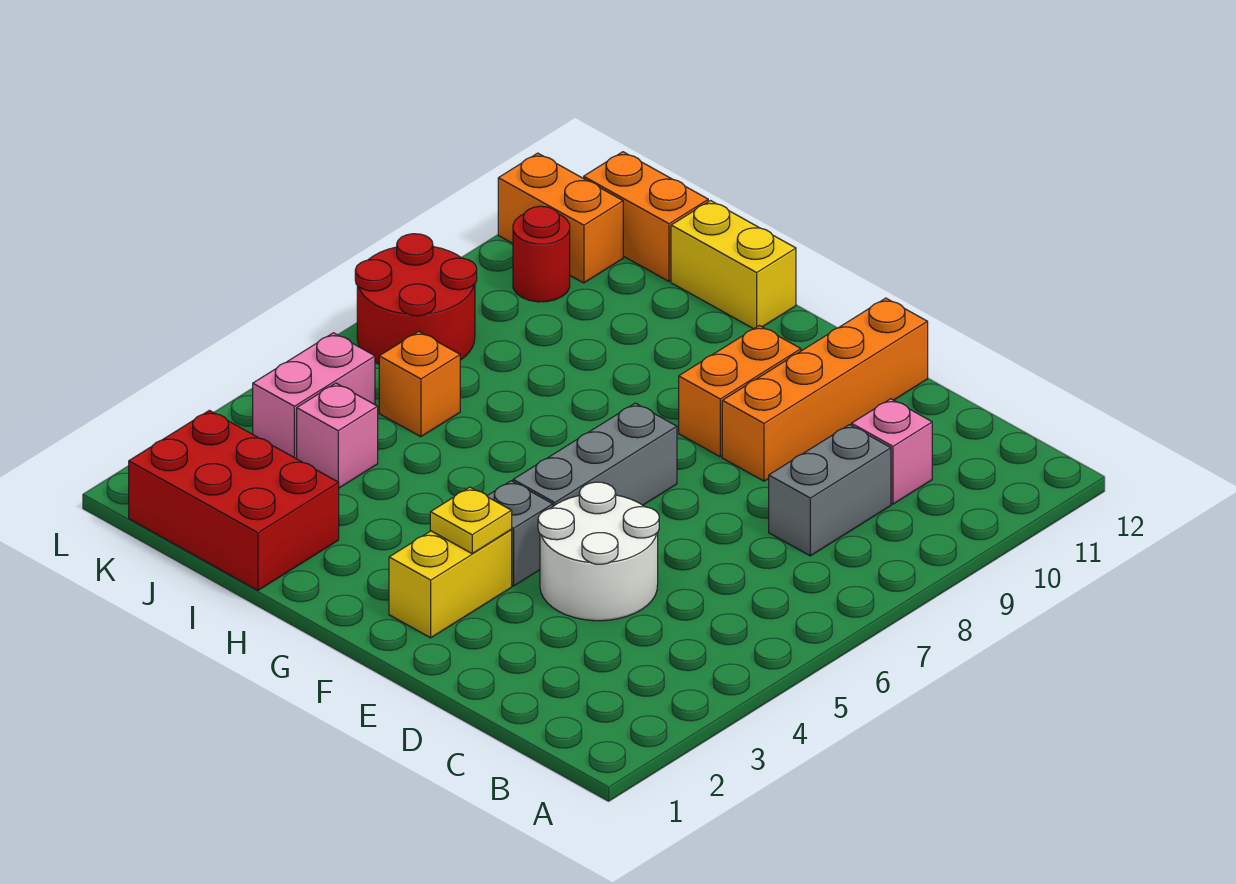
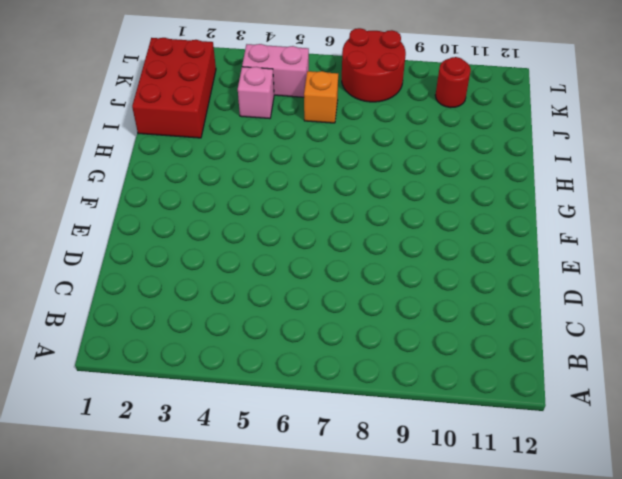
none -> grey 1x2 brick [769,425,891,556]
none -> pink 1x1 brick [851,399,932,504]
none -> white 2x2 round brick [538,482,659,621]

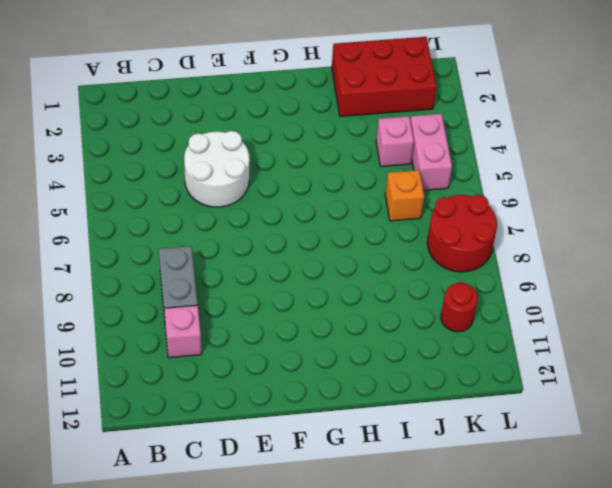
none -> orange 1x4 brick [722,298,928,481]
none -> yellow 1x2 brick [389,530,512,638]
none -> grey 1x1 brick [487,481,553,586]

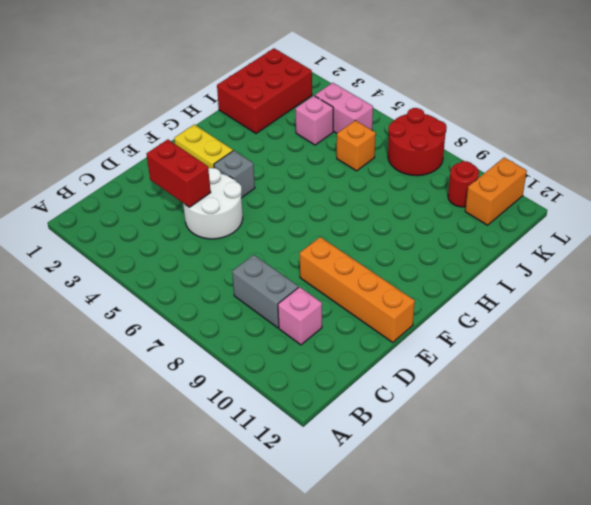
red 1x2 brick [147,140,211,207] -> none
none -> grey 1x3 brick [513,403,677,506]
none -> orange 1x2 brick [679,326,801,457]
none -> yellow 1x2 brick [671,201,796,329]

